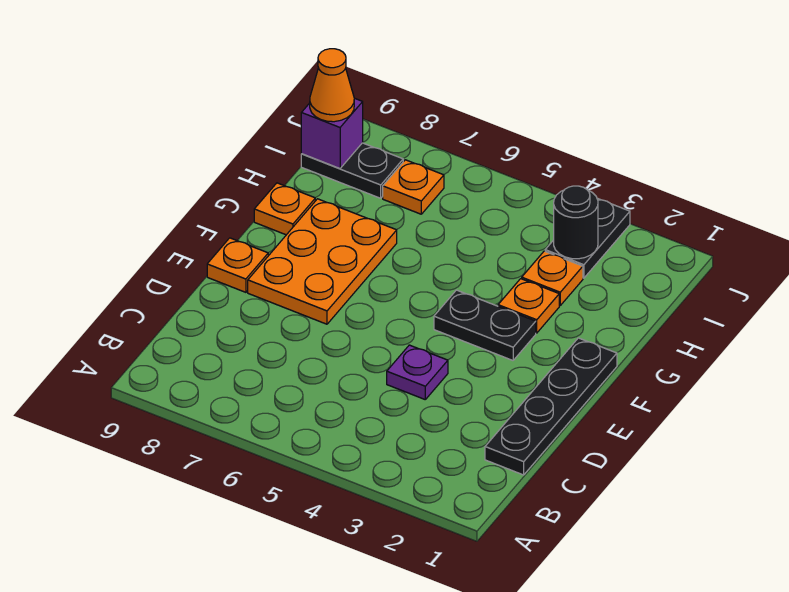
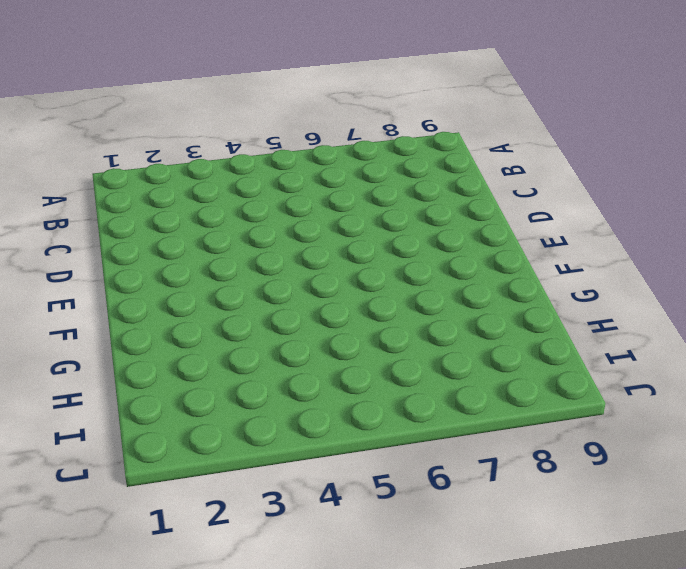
none -> black 1x4 plate [485,338,617,475]
none -> purple 1x1 plate [387,345,448,399]
none -> orange 2x3 plate [248,199,397,324]

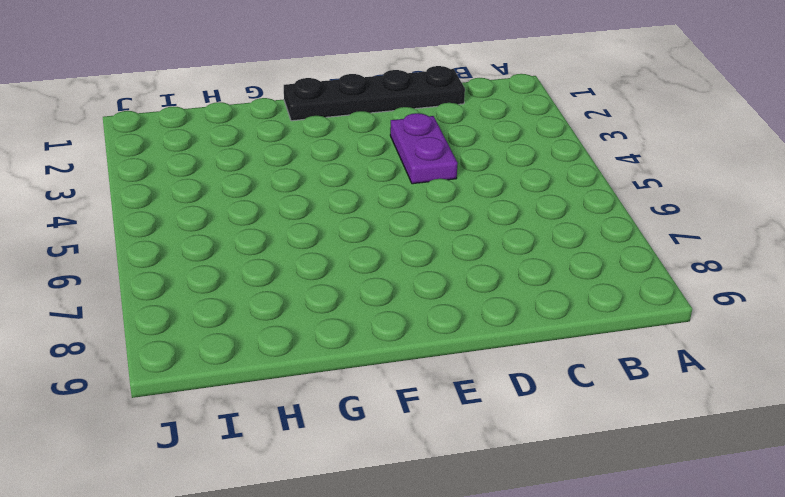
purple 1x2 plate [390,113,458,184] -> purple 1x1 plate [387,345,448,399]
none -> orange 2x3 plate [248,199,397,324]
none -> orange 1x1 plate [207,238,268,292]
none -> black 1x2 plate [434,290,536,360]

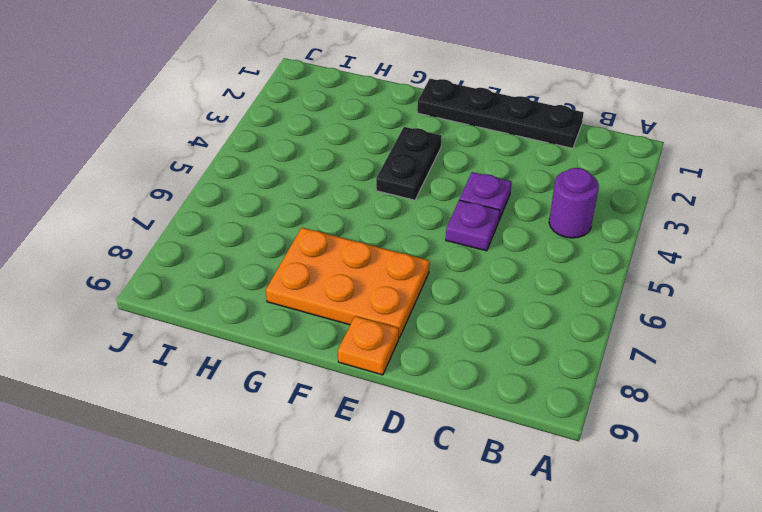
purple 1x1 round brick [549,168,599,238] -> none
purple 1x1 plate [446,200,500,251] -> none
none -> orange 1x1 plate [498,279,559,333]
none -> orange 1x1 plate [254,183,315,235]
none -> orange 1x1 plate [522,251,583,305]

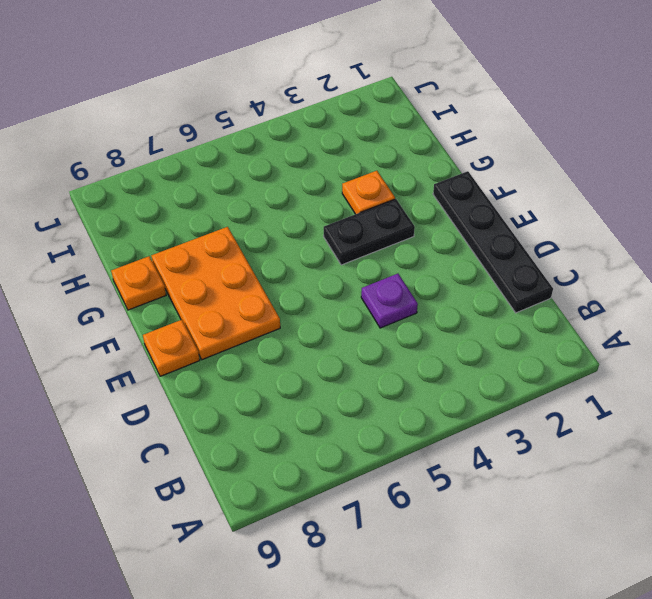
none -> orange 1x1 plate [522,251,583,305]
none -> black 1x2 plate [545,198,630,278]
none -> orange 1x1 plate [383,160,444,214]

